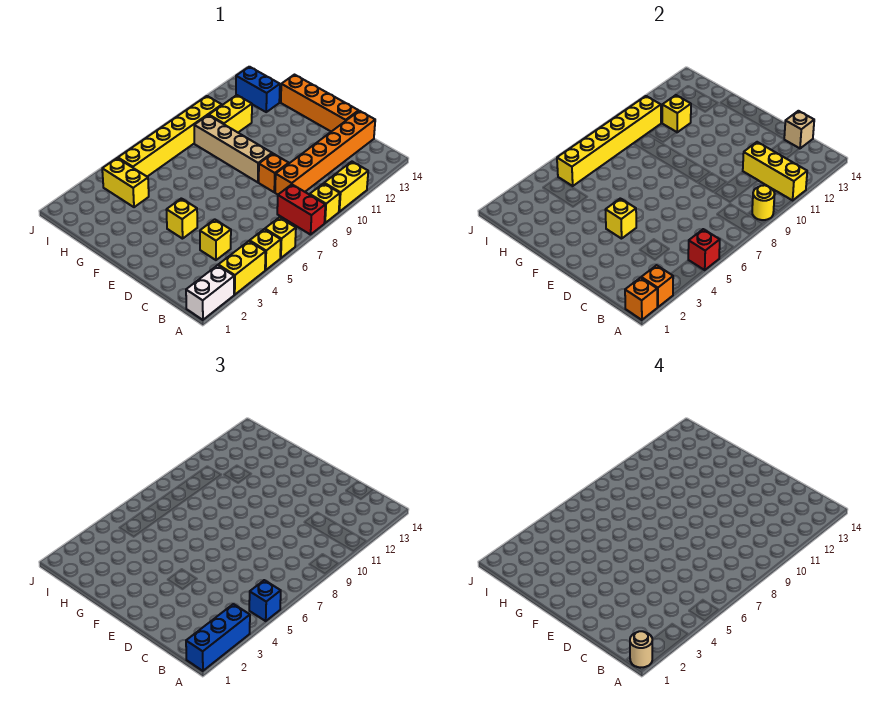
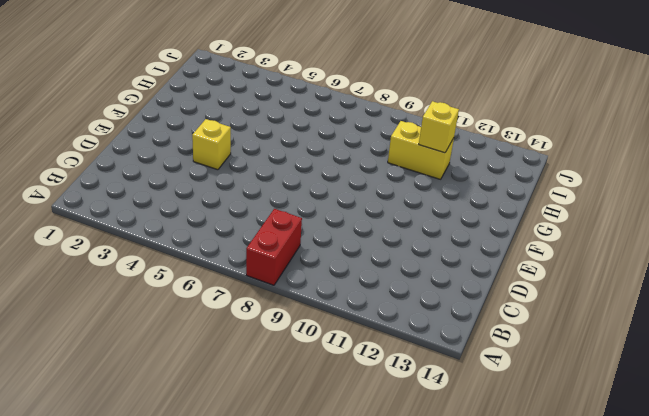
none -> white 1x2 brick [186,265,234,320]
none -> yellow 1x2 brick [218,241,265,295]
none -> yellow 1x1 brick [250,229,281,270]

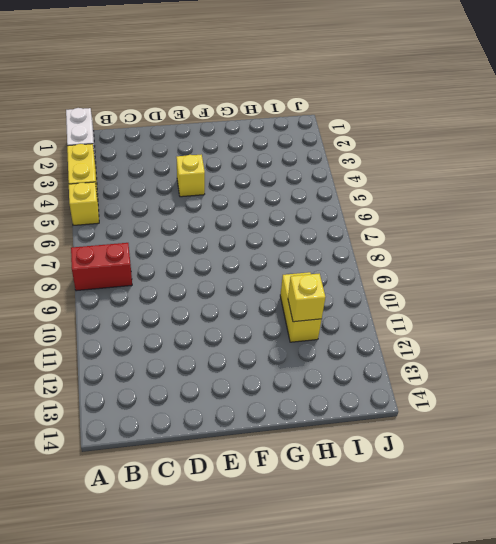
none -> yellow 1x1 brick [265,217,296,258]
none -> yellow 1x1 brick [310,183,340,223]
none -> yellow 1x2 brick [324,162,368,212]

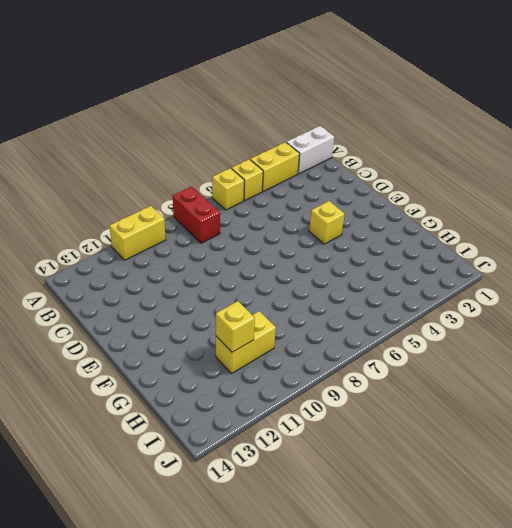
none -> yellow 1x1 brick [310,183,340,223]
none -> yellow 1x1 brick [200,219,231,260]
none -> orange 1x6 brick [275,111,375,194]

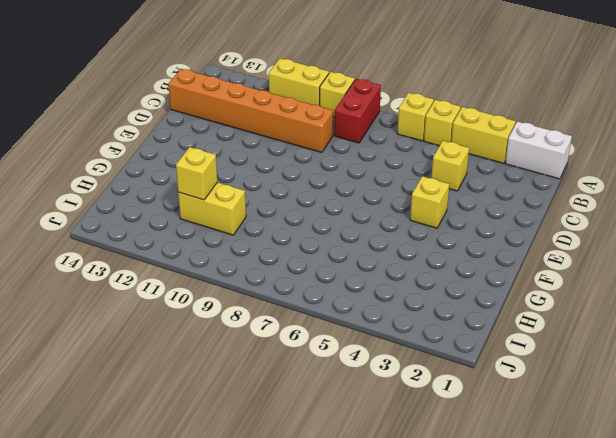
none -> orange 1x1 brick [259,154,289,192]
none -> orange 1x4 brick [281,75,358,132]
none -> tan 1x4 brick [194,115,272,182]

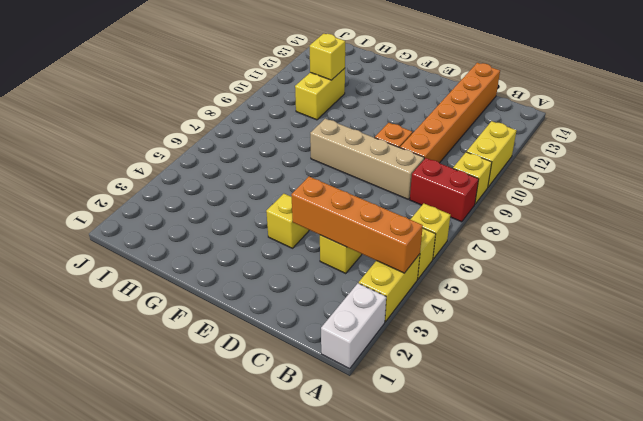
orange 1x4 brick [291,177,423,273] -> orange 1x4 brick moved to [281,75,358,132]
tan 1x4 brick [310,119,424,199] -> tan 1x4 brick moved to [194,115,272,182]
none -> yellow 1x2 brick [102,158,149,207]
none -> blue 1x2 brick [236,67,280,112]
none -> yellow 1x6 brick [118,96,222,177]

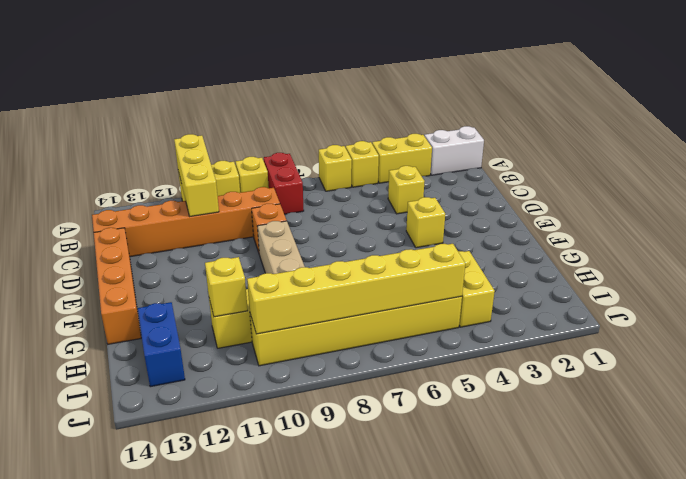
none -> orange 1x1 brick [625,278,657,320]
none -> orange 1x1 brick [641,265,673,307]
none -> red 1x1 brick [688,229,720,270]

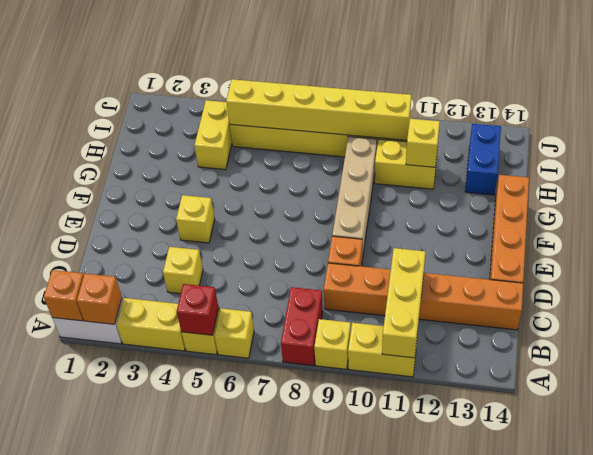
none -> yellow 1x1 round brick [752,185,775,220]
none -> tan 1x1 brick [784,111,814,148]
none -> yellow 1x1 brick [605,198,636,239]

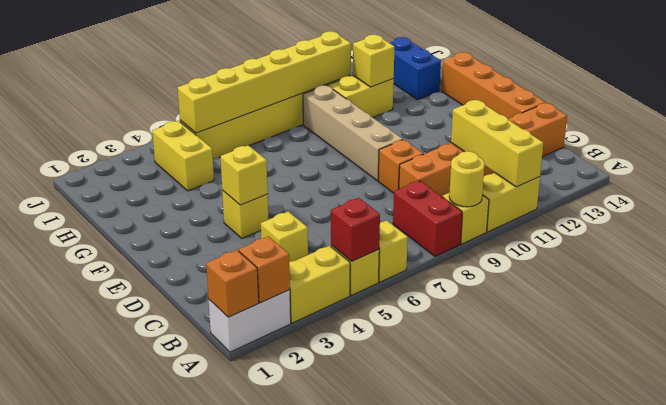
none -> tan 1x1 brick [784,111,814,148]
none -> blue 1x3 brick [186,604,250,671]
none -> blue 1x1 brick [249,580,281,621]

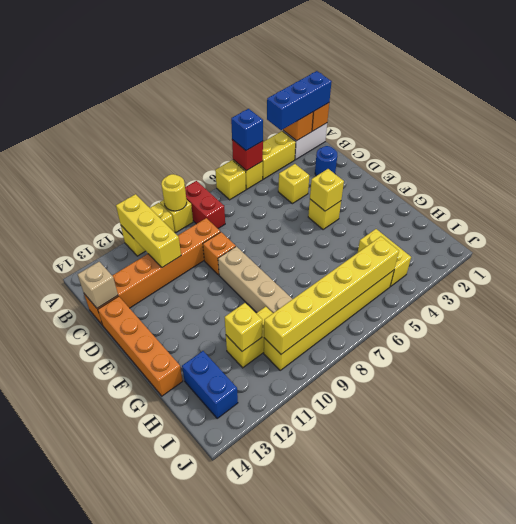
blue 1x1 round brick [315,146,337,176] -> none
none -> tan 1x1 round brick [630,631,652,668]

